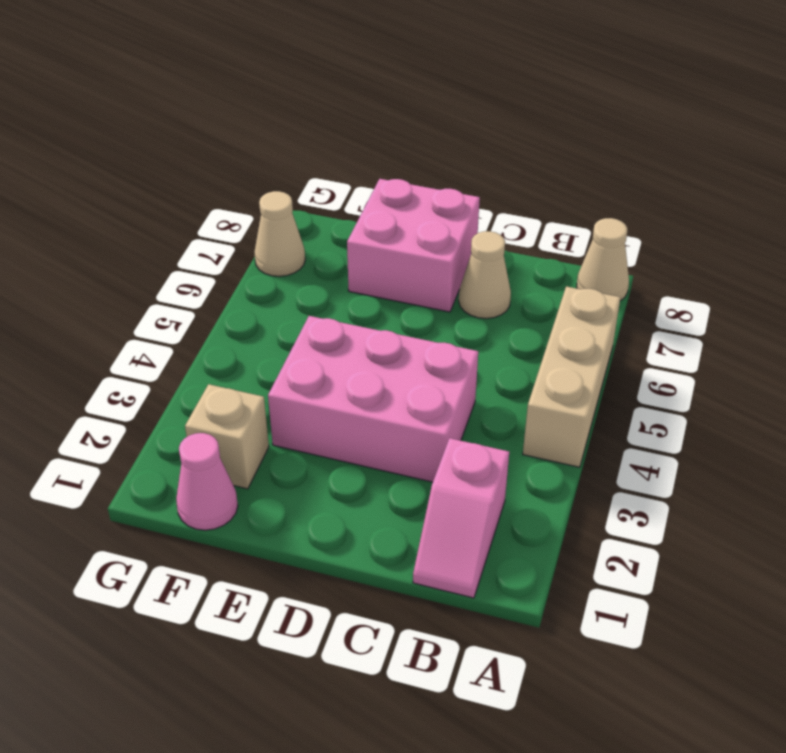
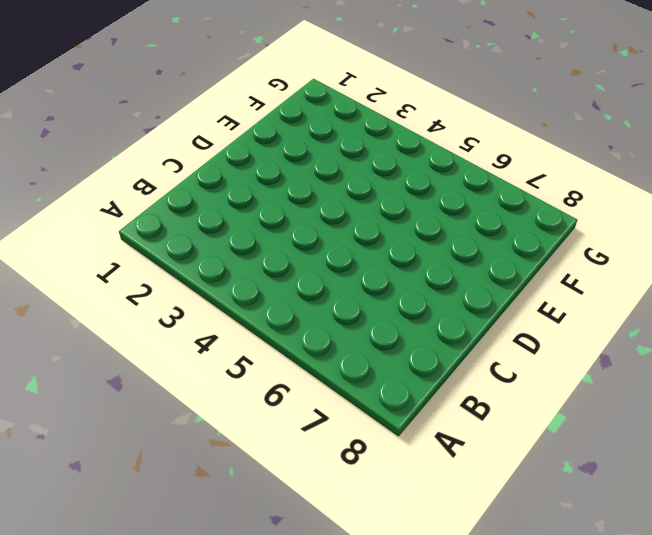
none -> tan 1x3 brick [523,286,621,467]
none -> tan 1x1 cone [577,218,629,301]

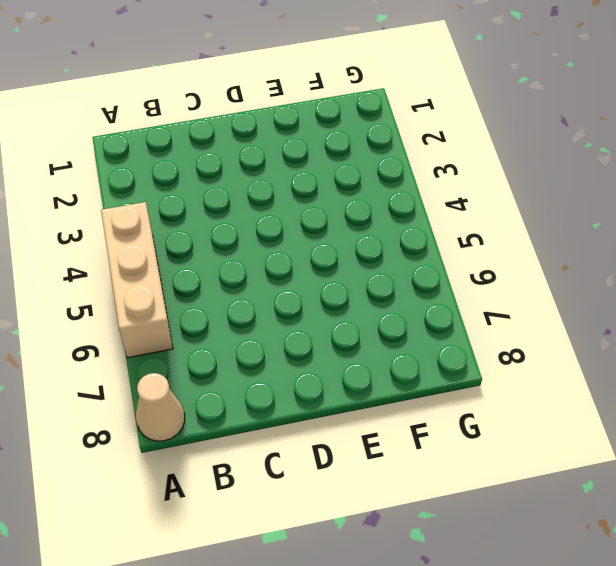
none -> pink 1x2 slope [413,438,509,598]
none -> pink 2x3 brick [268,316,478,482]

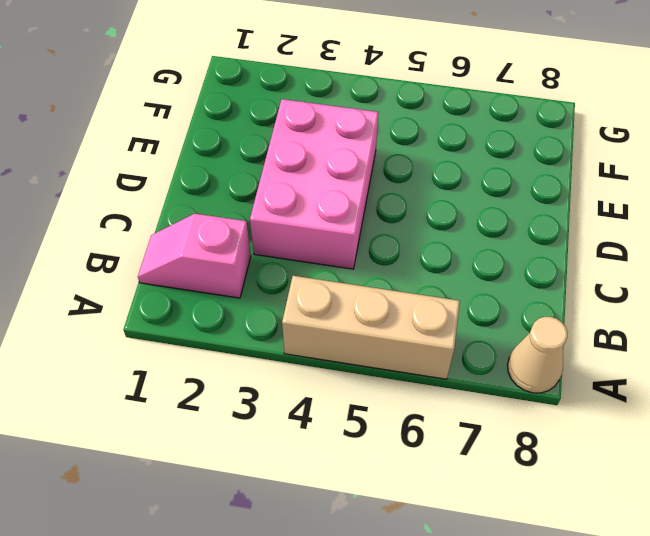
none -> tan 1x1 cone [459,231,511,319]
none -> pink 2x2 brick [347,179,480,312]

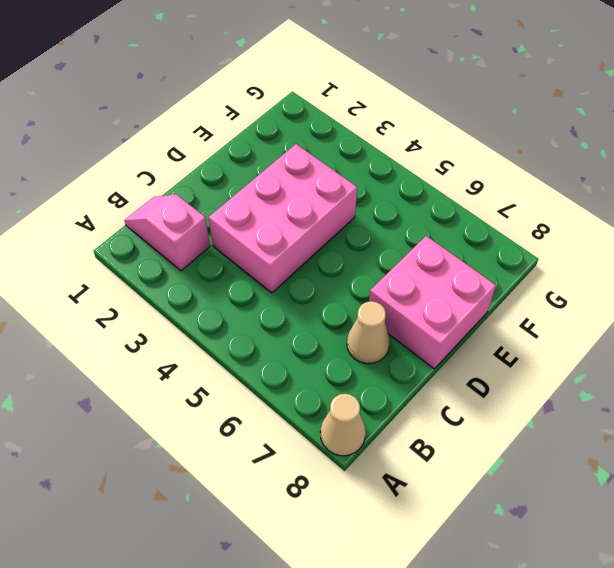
none -> tan 1x3 brick [523,286,621,467]
none -> pink 1x1 cone [176,433,238,530]

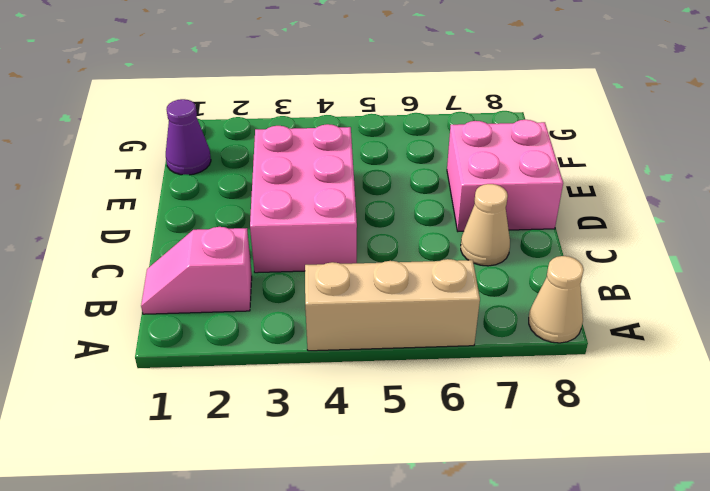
purple 1x1 cone [166,99,211,175] -> pink 1x1 cone [176,433,238,530]
none -> tan 1x1 brick [185,384,269,489]
none -> tan 1x1 cone [254,191,305,276]

